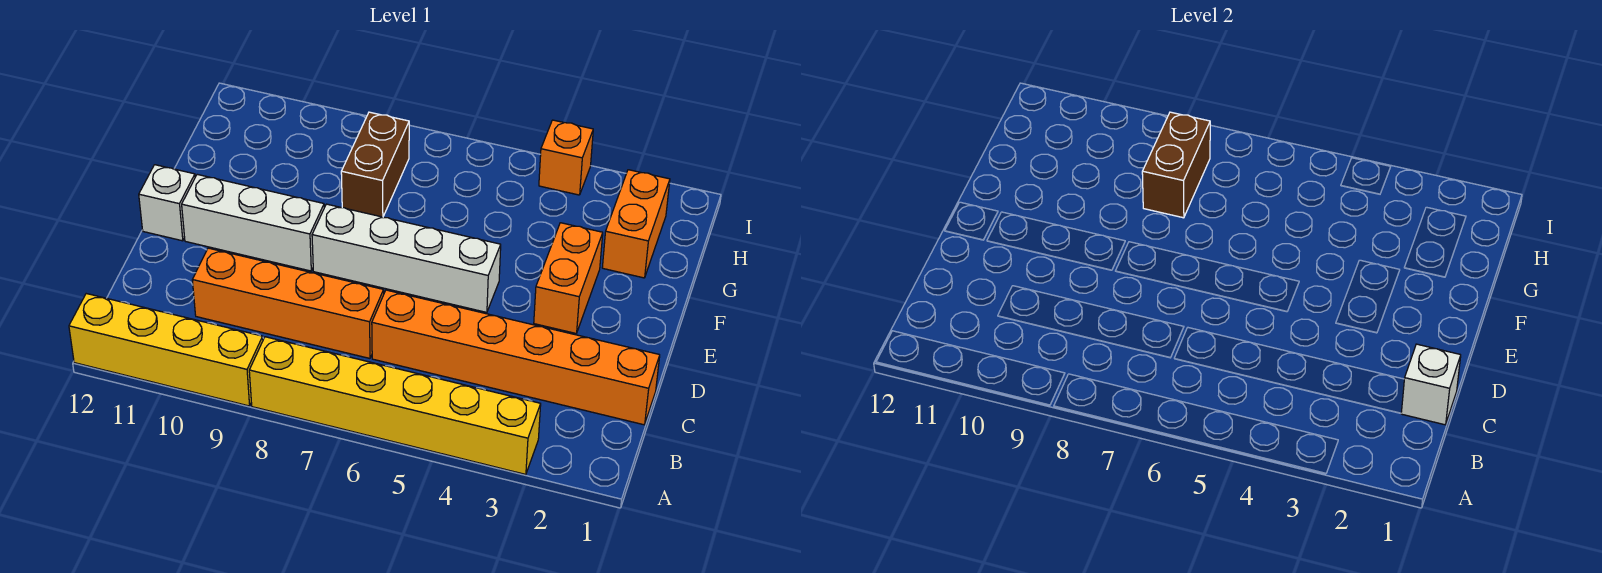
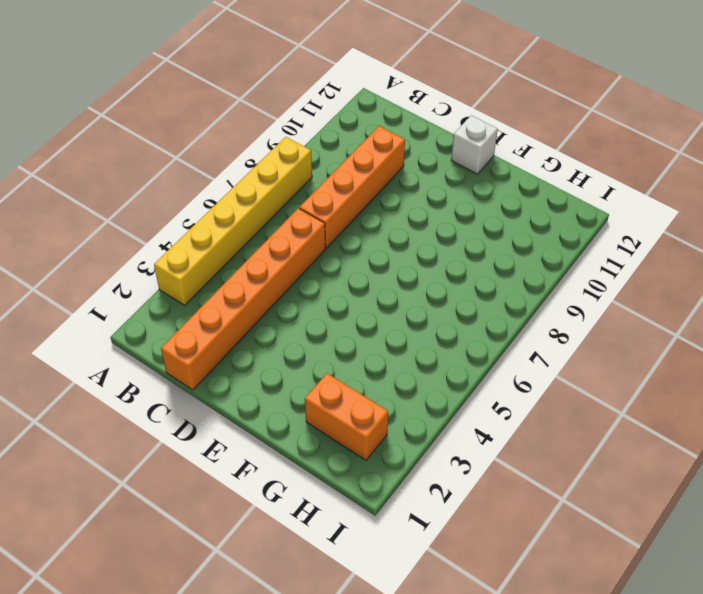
none -> yellow 1x4 brick [69,294,263,406]
none -> orange 1x2 brick [534,223,603,333]
none -> white 1x4 brick [312,204,501,312]

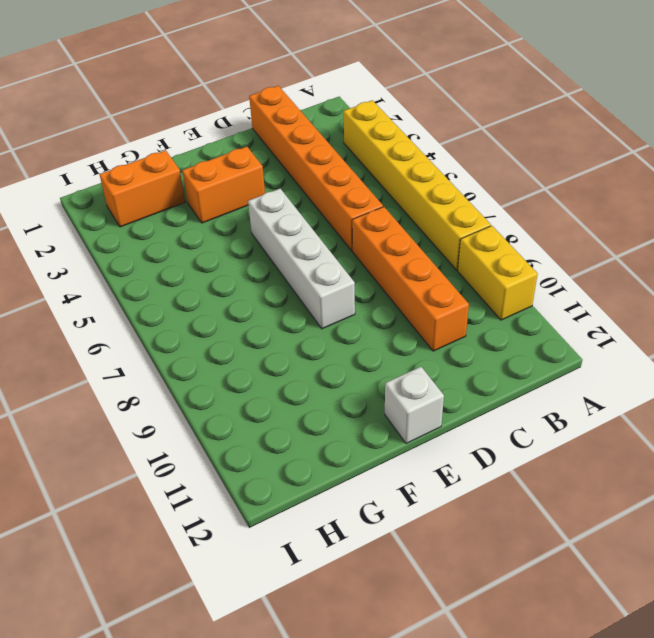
yellow 1x2 brick [458,226,538,320] -> yellow 1x4 brick [69,294,263,406]
none -> white 1x3 brick [182,174,324,271]
none -> brown 1x2 brick [341,112,409,217]
none -> orange 1x1 brick [539,120,593,195]

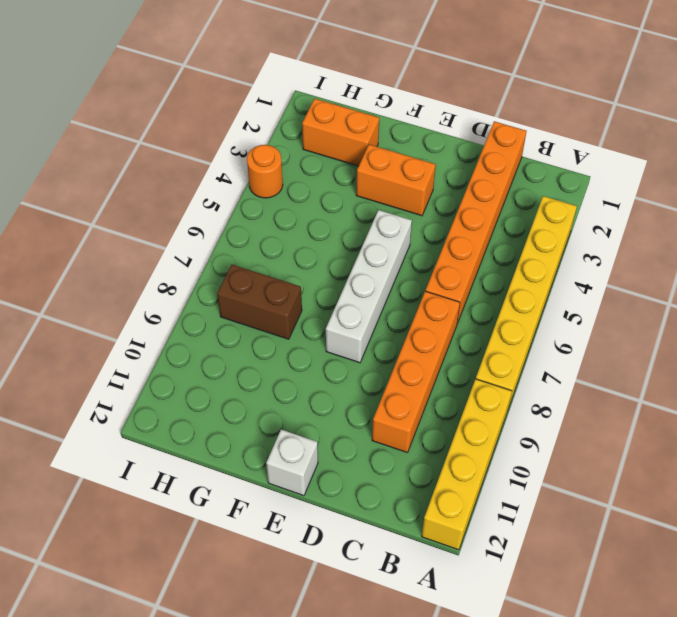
orange 1x1 round brick [247,145,283,198] -> orange 1x1 brick [539,120,593,195]
none -> white 1x3 brick [182,174,324,271]
none -> white 1x1 brick [1401,344,1461,425]
none -> brown 1x2 brick [1142,112,1210,218]

